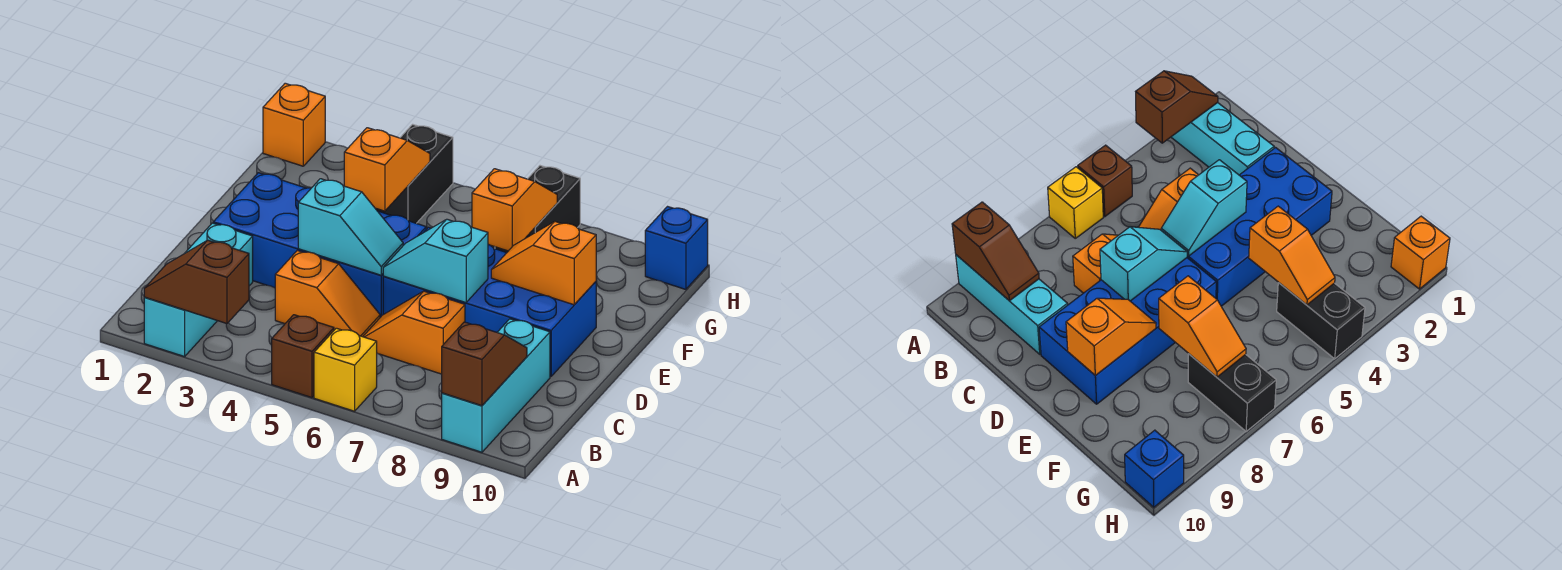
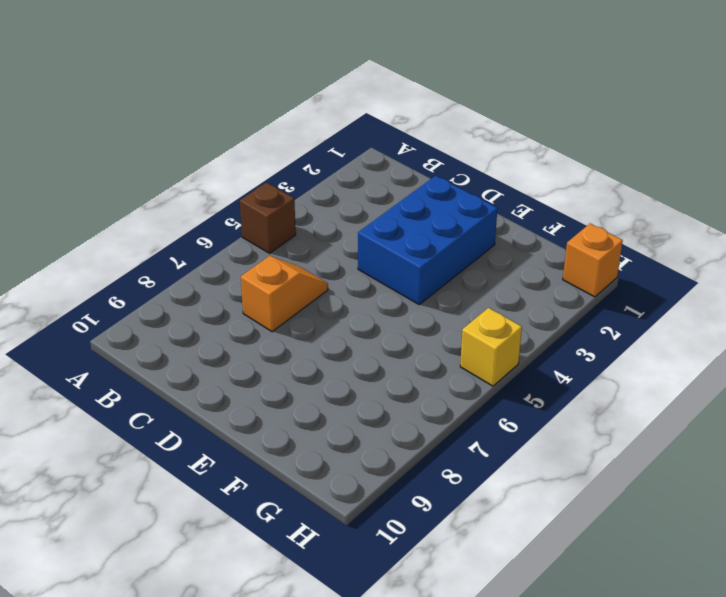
blue 2x3 brick [358,176,497,304] -> blue 2x4 brick [213,173,426,317]
yellow 1x1 brick [460,308,522,386] -> yellow 1x1 brick moved to [314,328,377,411]
none -> cyan 1x3 brick [144,223,253,357]
none -> cyan 1x3 brick [442,319,550,452]
none -> orange 1x2 slope [275,250,380,337]

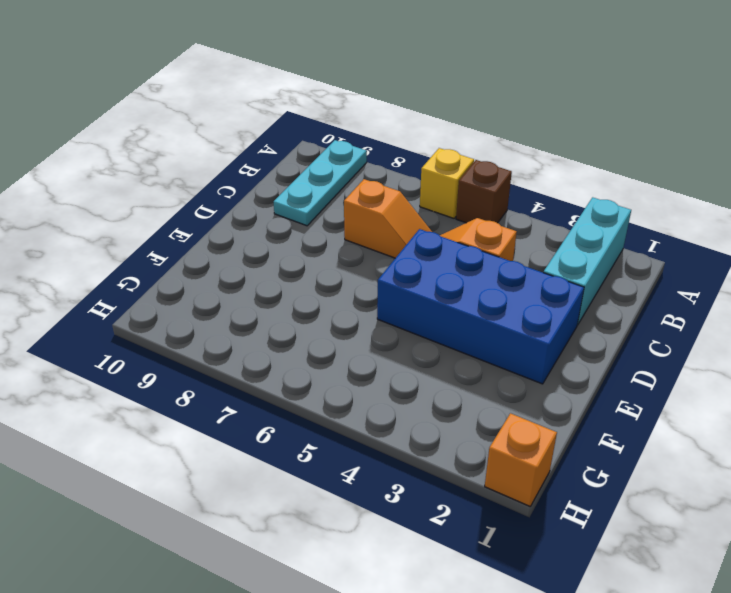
cyan 1x3 plate [274,140,367,226] -> cyan 1x3 brick [442,319,550,452]
none -> blue 2x4 brick [383,227,596,377]
none -> black 1x2 brick [375,124,453,223]
none -> black 1x2 brick [495,166,580,252]

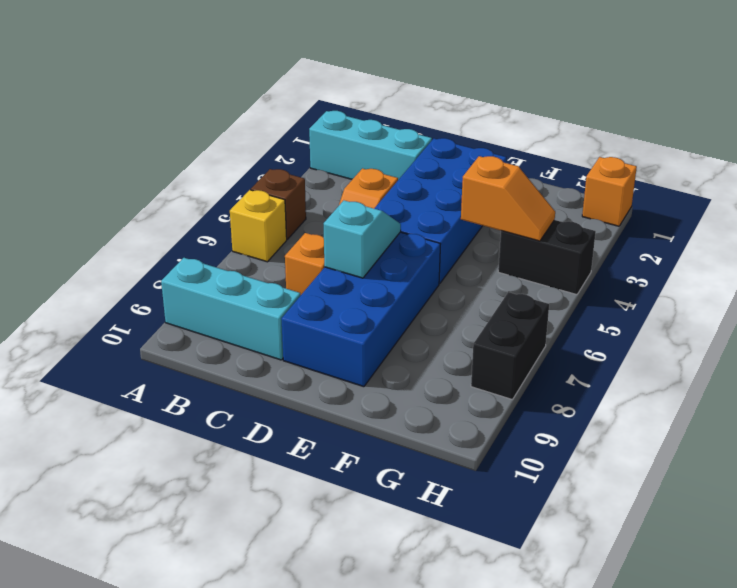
black 1x2 brick [471,292,549,400] -> black 1x2 brick turned to [495,166,580,252]
none -> blue 1x1 brick [645,207,708,289]
none -> brown 1x2 slope [144,240,249,324]
none -> brown 1x2 slope [442,322,527,406]

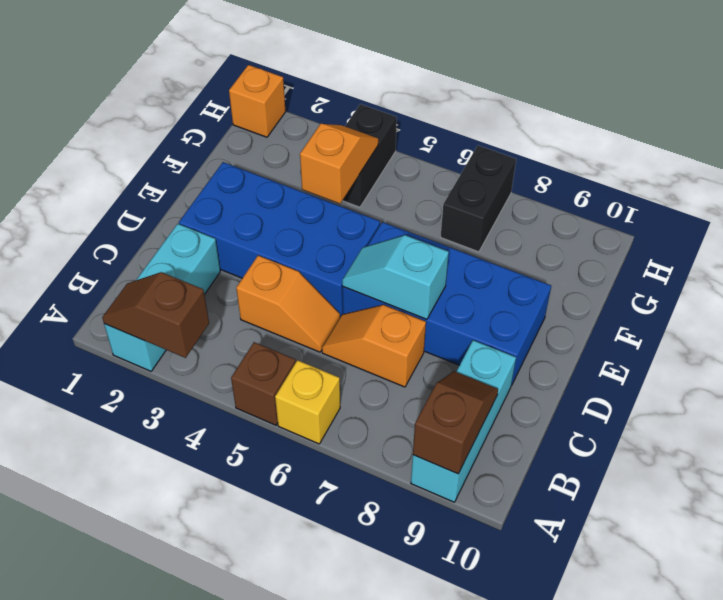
none -> blue 1x1 brick [645,207,708,289]
none -> cyan 1x2 slope [298,179,403,275]
none -> orange 1x2 slope [491,222,596,305]

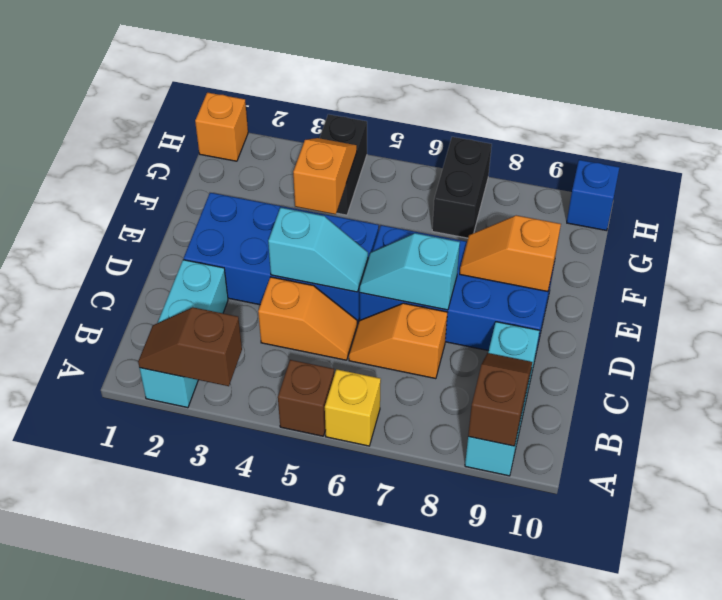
none -> orange 1x2 slope [472,169,557,251]

